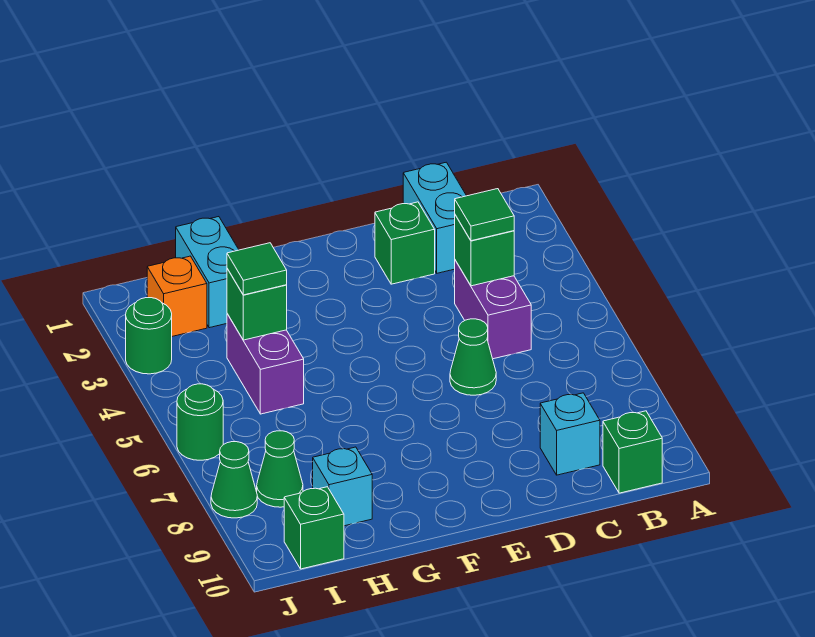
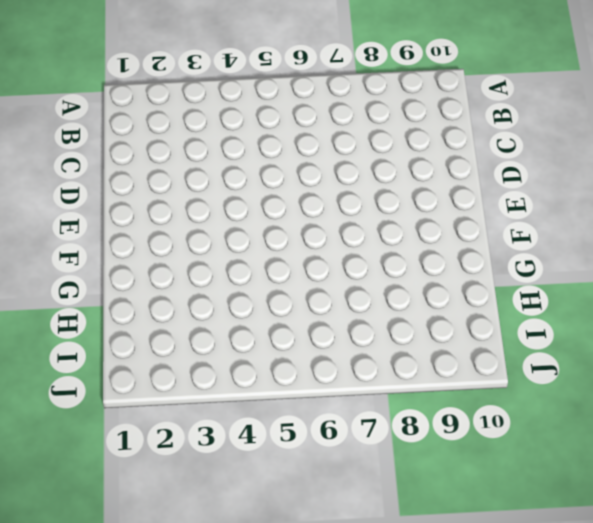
none -> green 1x1 brick [603,411,662,493]
none -> cyan 1x2 brick [403,162,466,273]
none -> purple 1x2 brick [455,260,531,359]

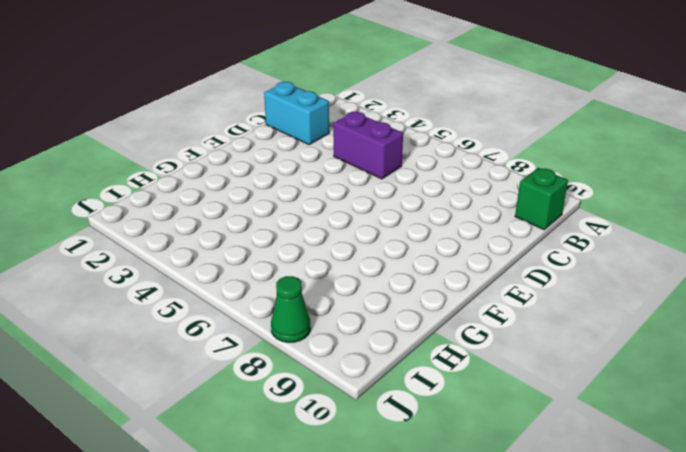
none -> cyan 1x1 brick [540,393,600,475]
none -> green 1x1 brick [375,202,435,284]
none -> green 1x1 cone [450,319,496,395]

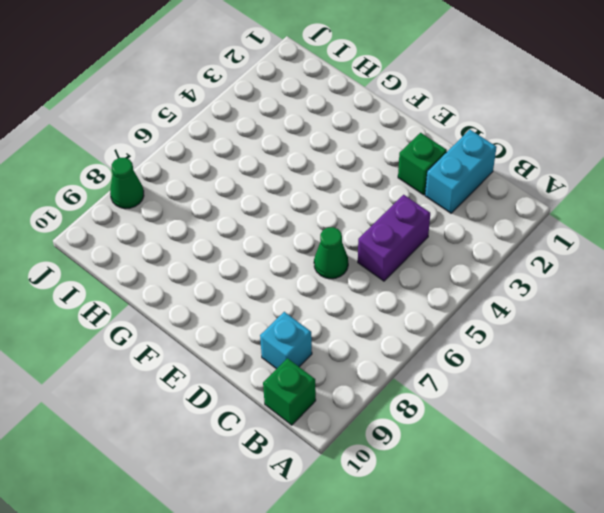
none -> cyan 1x2 brick [176,217,239,328]
none -> purple 1x2 brick [227,314,304,414]
none -> cyan 1x1 brick [313,447,372,526]

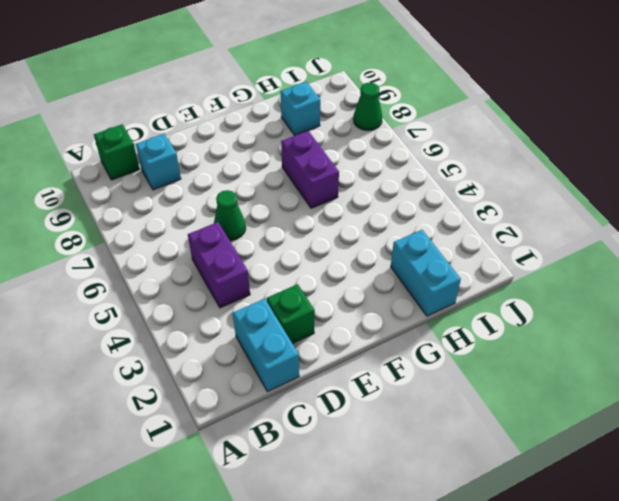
purple 1x2 brick [281,131,339,208] -> purple 1x2 brick moved to [227,314,304,414]
none -> orange 1x1 brick [147,256,207,336]
none -> green 1x1 cone [257,431,303,507]
none -> green 1x1 brick [284,487,344,569]

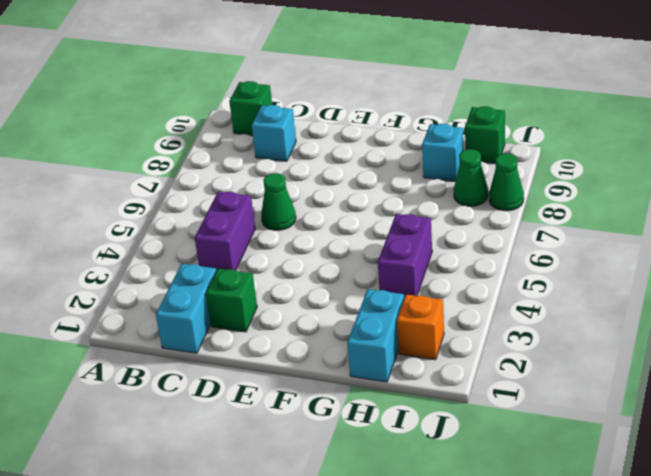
none -> green 1x1 round brick [126,298,172,374]
none -> green 1x1 round brick [177,384,223,460]
none -> green 1x1 brick [455,215,514,286]

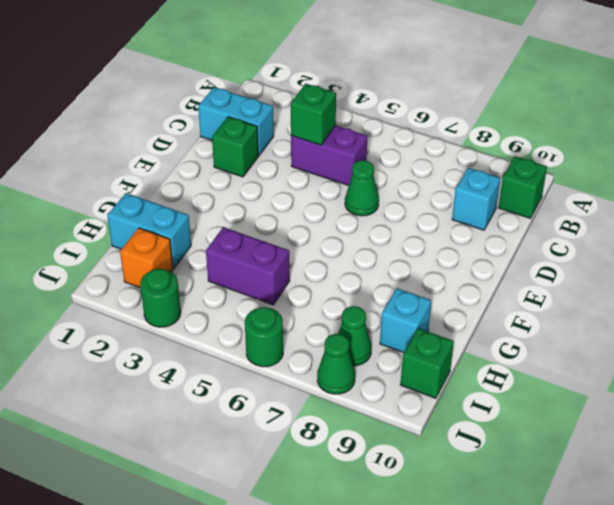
none -> green 1x1 brick [227,269,287,340]
none -> green 1x1 tile [455,189,514,241]
none -> green 1x1 tile [227,243,287,295]

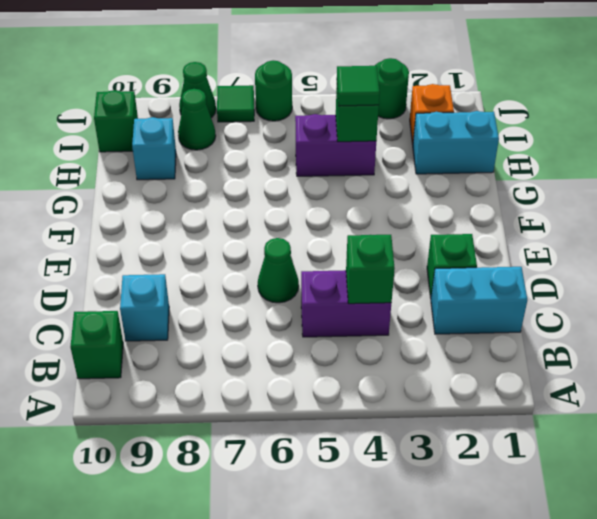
green 1x1 tile [217,85,254,122] -> green 1x1 tile moved to [455,189,514,241]

